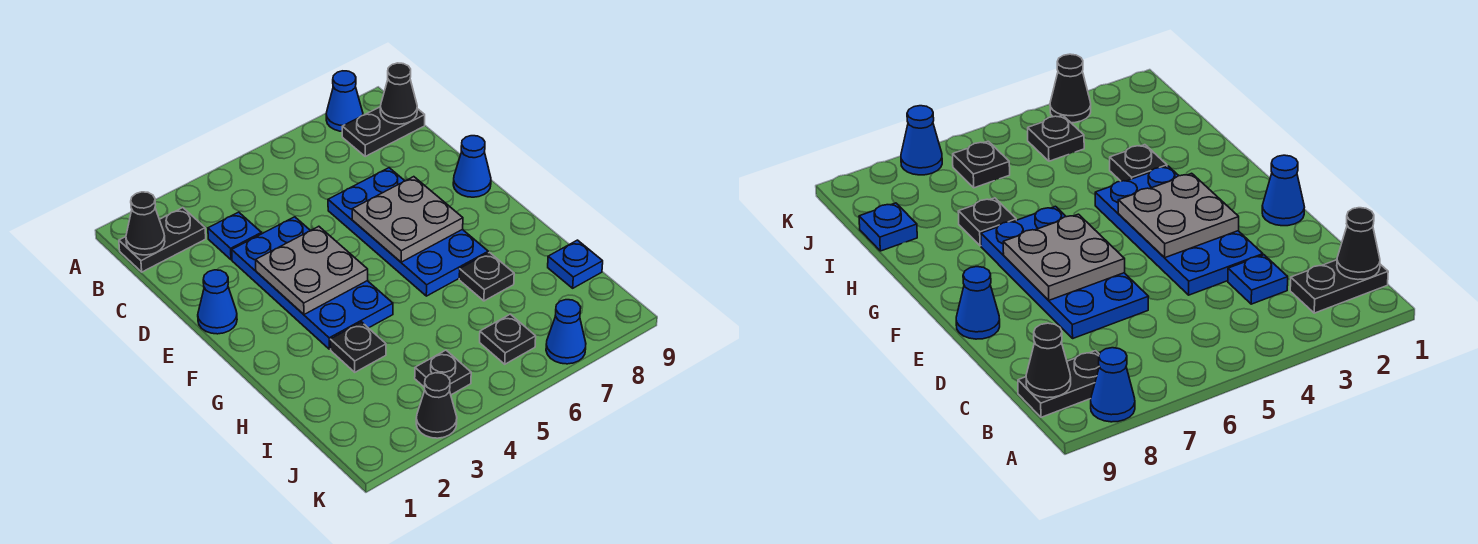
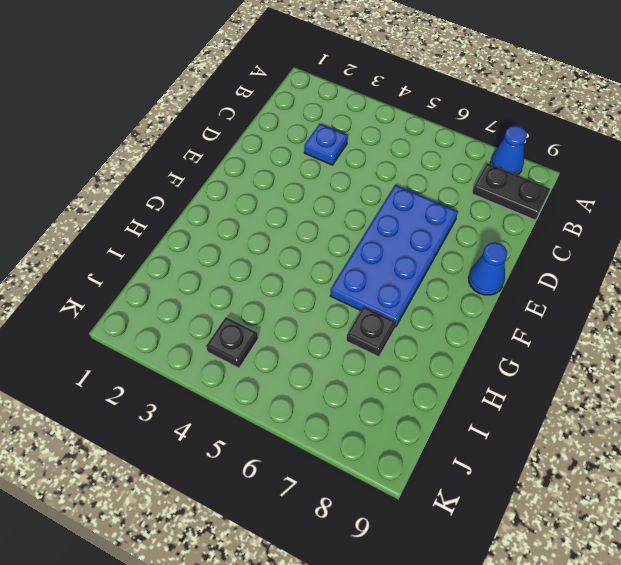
none -> black 1x2 plate [119,208,206,272]
none -> blue 2x4 plate [232,217,393,349]
none -> blue 1x1 cone [198,270,237,334]

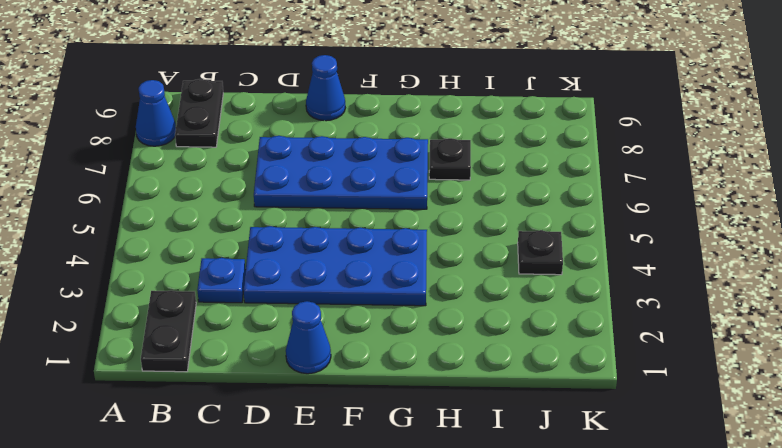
none -> black 1x1 plate [330,322,386,372]
none -> blue 1x1 plate [548,240,603,288]
none -> black 1x1 plate [480,314,536,364]

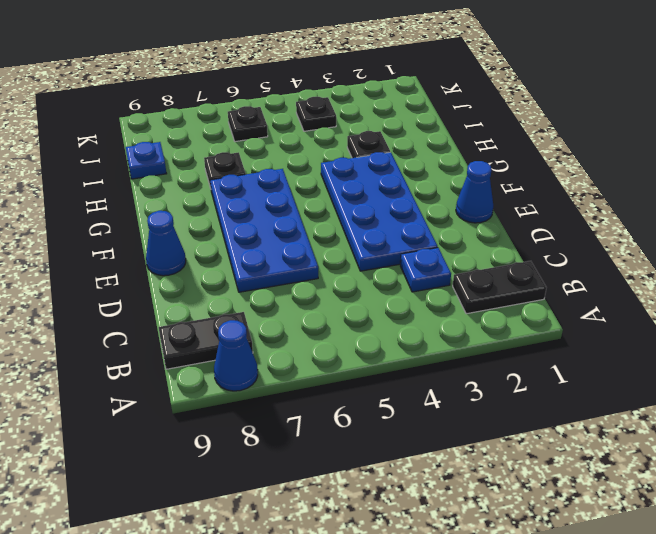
none -> black 1x1 cone [416,373,457,438]
none -> blue 1x1 cone [546,300,586,364]
none -> black 1x1 cone [126,192,165,255]

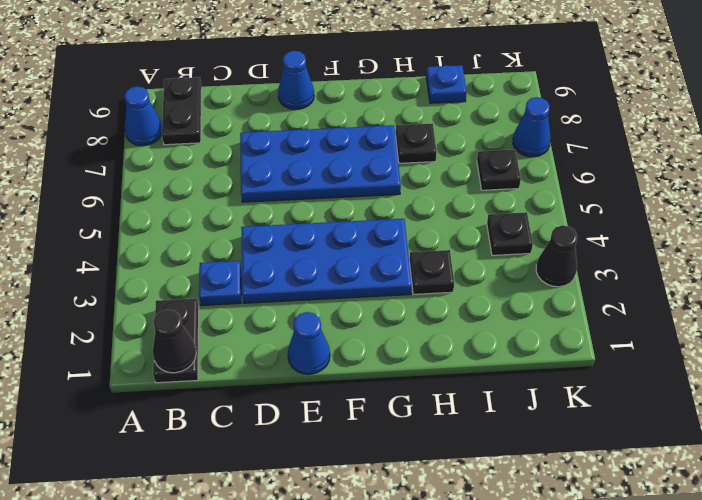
none -> black 1x1 cone [380,63,417,124]
none -> grey 2x2 plate [256,226,368,314]
none -> grey 2x2 plate [352,177,463,262]

